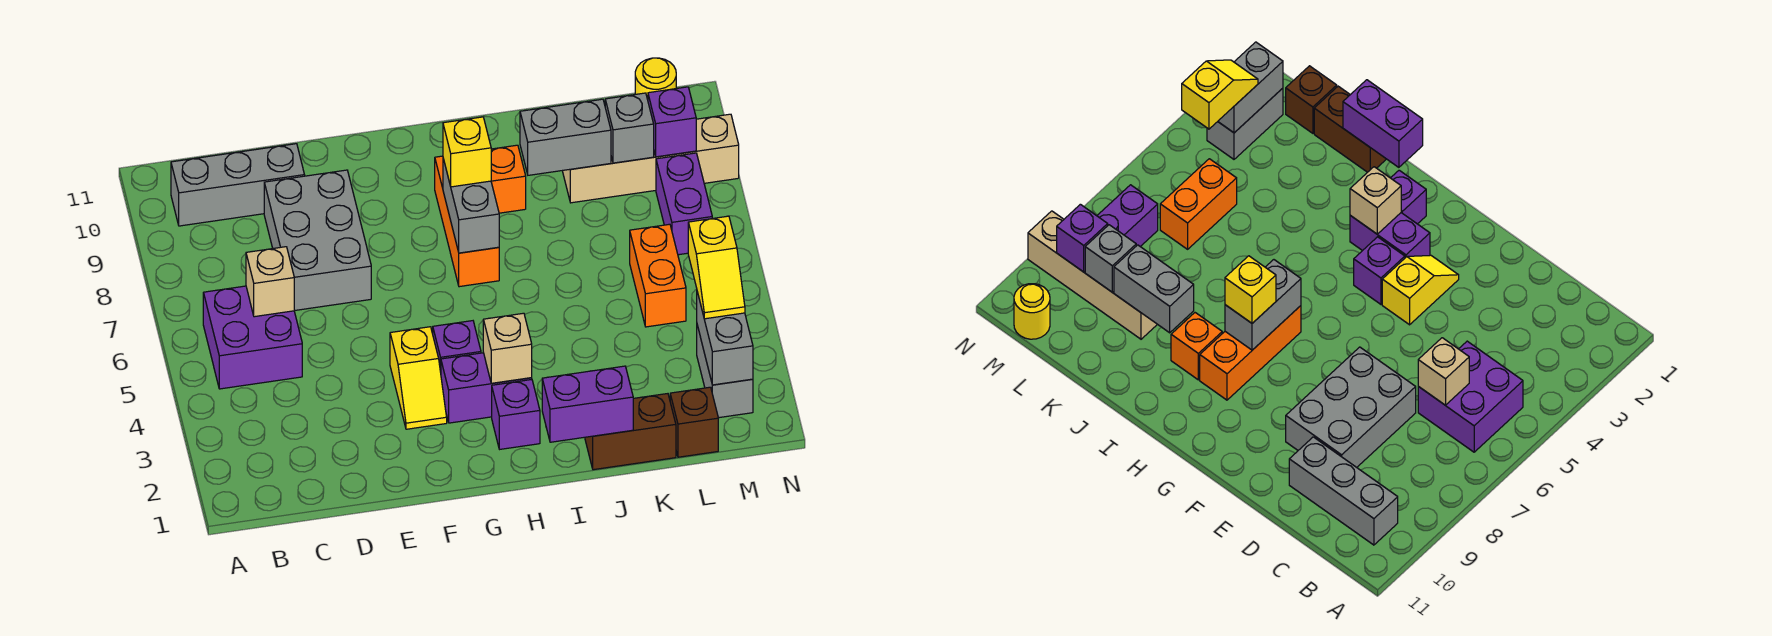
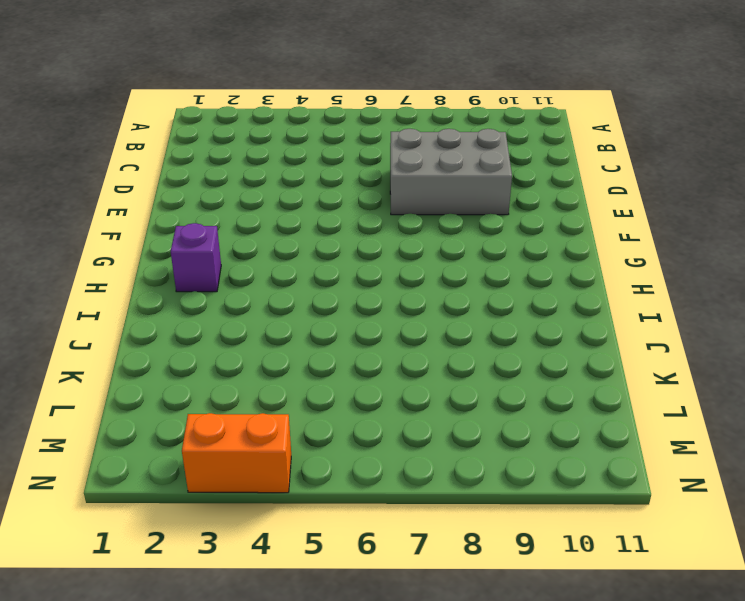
orange 1x2 brick [182,413,291,493] -> orange 1x2 brick moved to [630,224,686,327]
none -> purple 2x2 brick [203,286,302,389]
none -> grey 1x3 brick [171,144,305,226]
none -> yellow 1x2 slope [390,327,447,429]

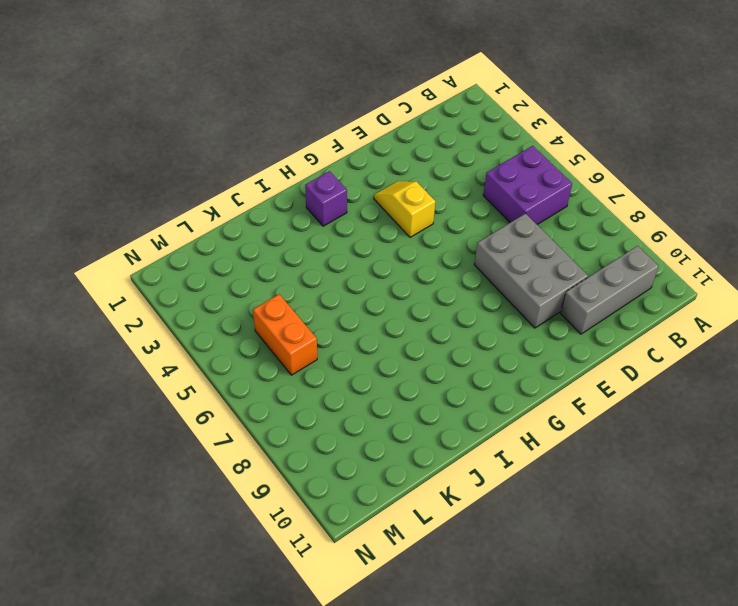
none -> purple 1x2 brick [441,353,532,423]
none -> purple 1x1 brick [433,321,481,372]
none -> orange 1x3 brick [435,156,499,287]

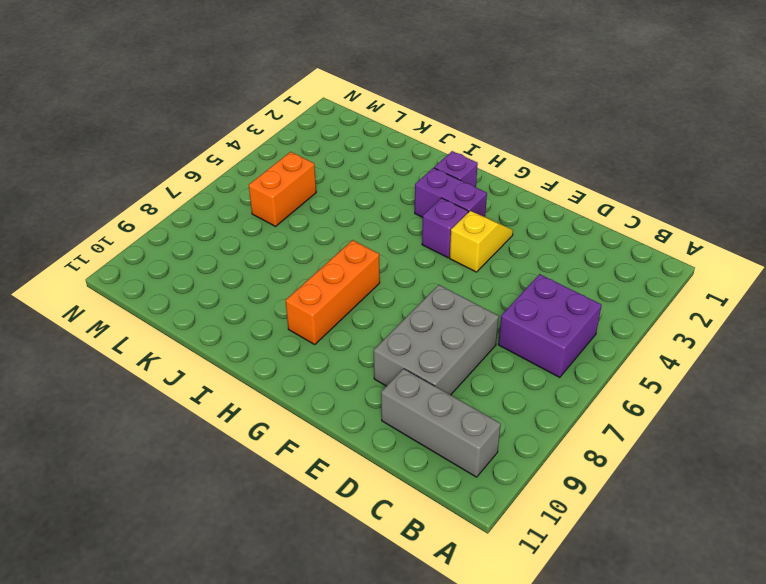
none -> orange 1x1 brick [491,145,526,213]
none -> brown 1x2 brick [585,394,676,470]
none -> tan 1x4 brick [563,114,739,203]

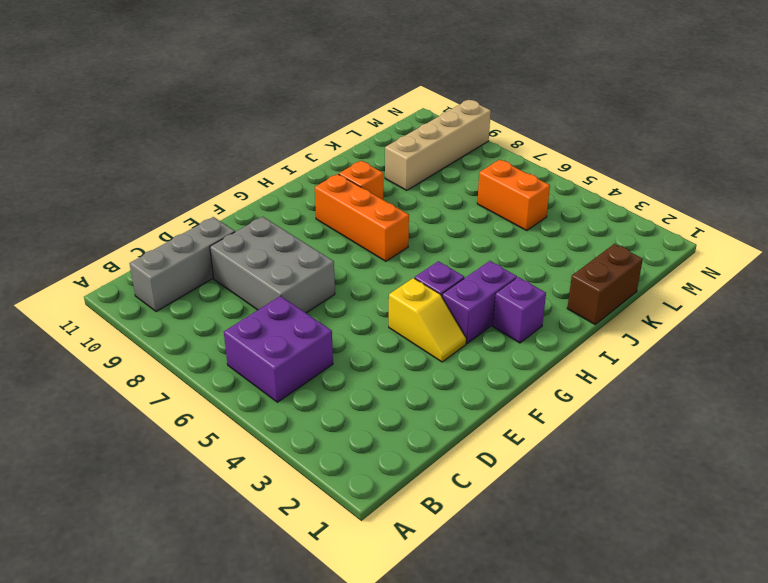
none -> brown 1x1 brick [670,387,718,457]
none -> grey 1x2 brick [697,325,753,418]
none -> purple 1x2 brick [656,153,712,255]

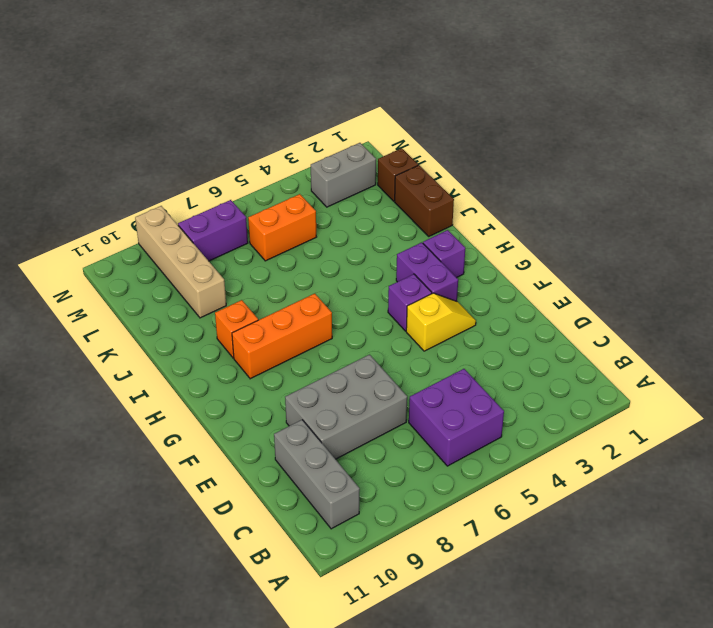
none -> yellow 1x1 round brick [635,58,676,100]
none -> tan 1x1 brick [246,247,294,317]
none -> tan 1x1 brick [483,313,532,383]

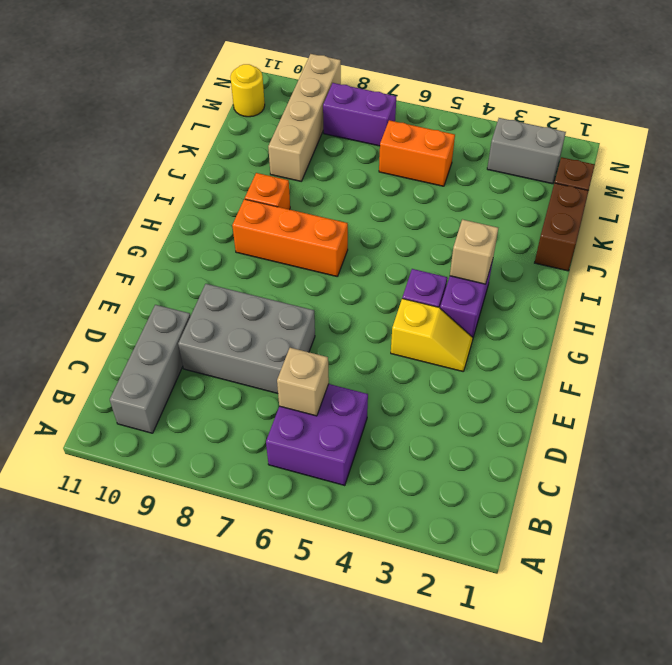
none -> purple 1x1 brick [492,380,540,449]
none -> grey 1x2 brick [443,159,499,253]
none -> purple 1x2 brick [542,366,633,442]

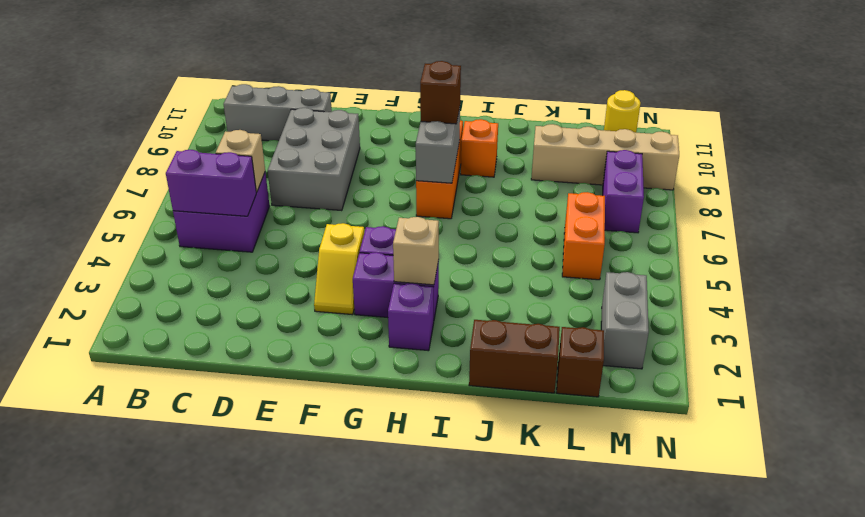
purple 1x2 brick [166,150,256,216] -> purple 1x2 brick moved to [542,366,633,442]
brown 1x1 brick [420,61,461,124] -> yellow 1x1 brick [443,117,491,187]
none -> grey 1x2 brick [520,99,611,175]
none -> grey 1x1 brick [605,93,654,163]
none -> grey 1x2 brick [697,292,753,385]

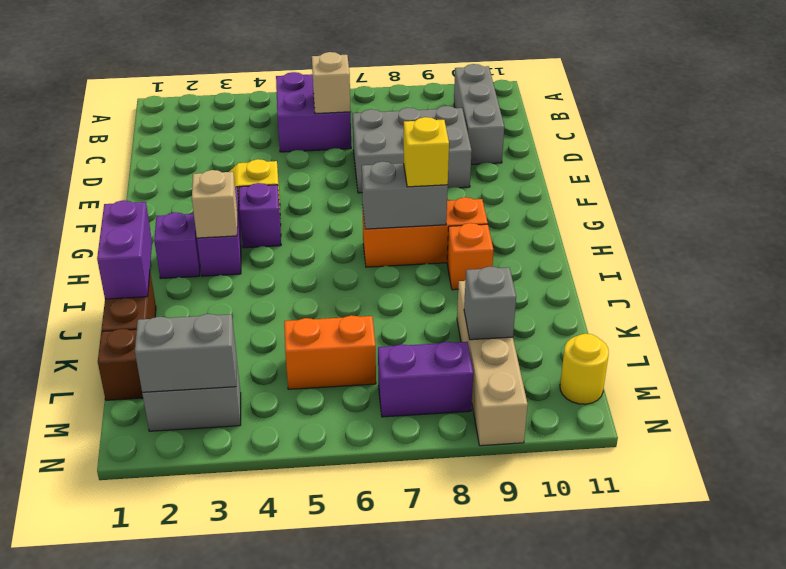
none -> grey 1x2 brick [520,99,611,175]
none -> purple 1x1 brick [648,87,696,157]
none -> yellow 1x2 slope [688,216,745,319]

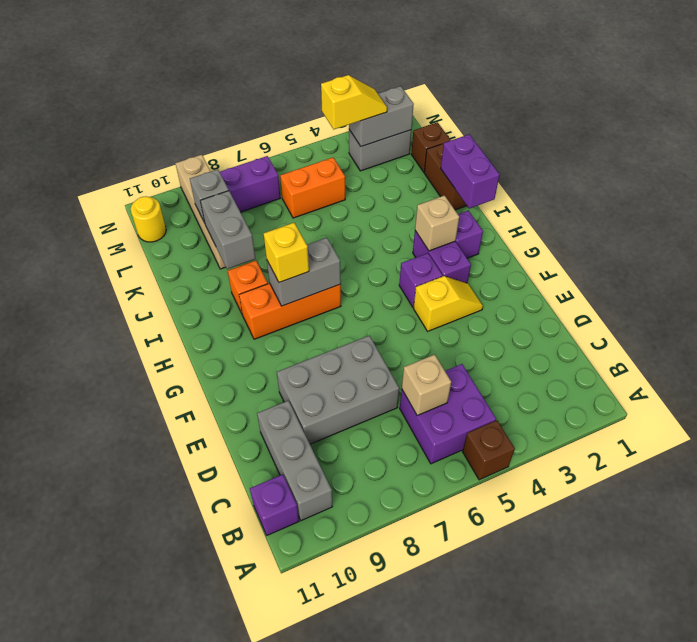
brown 1x1 brick [463,420,515,480] -> none
purple 1x1 brick [250,474,299,535] -> purple 1x1 brick moved to [648,87,696,157]

